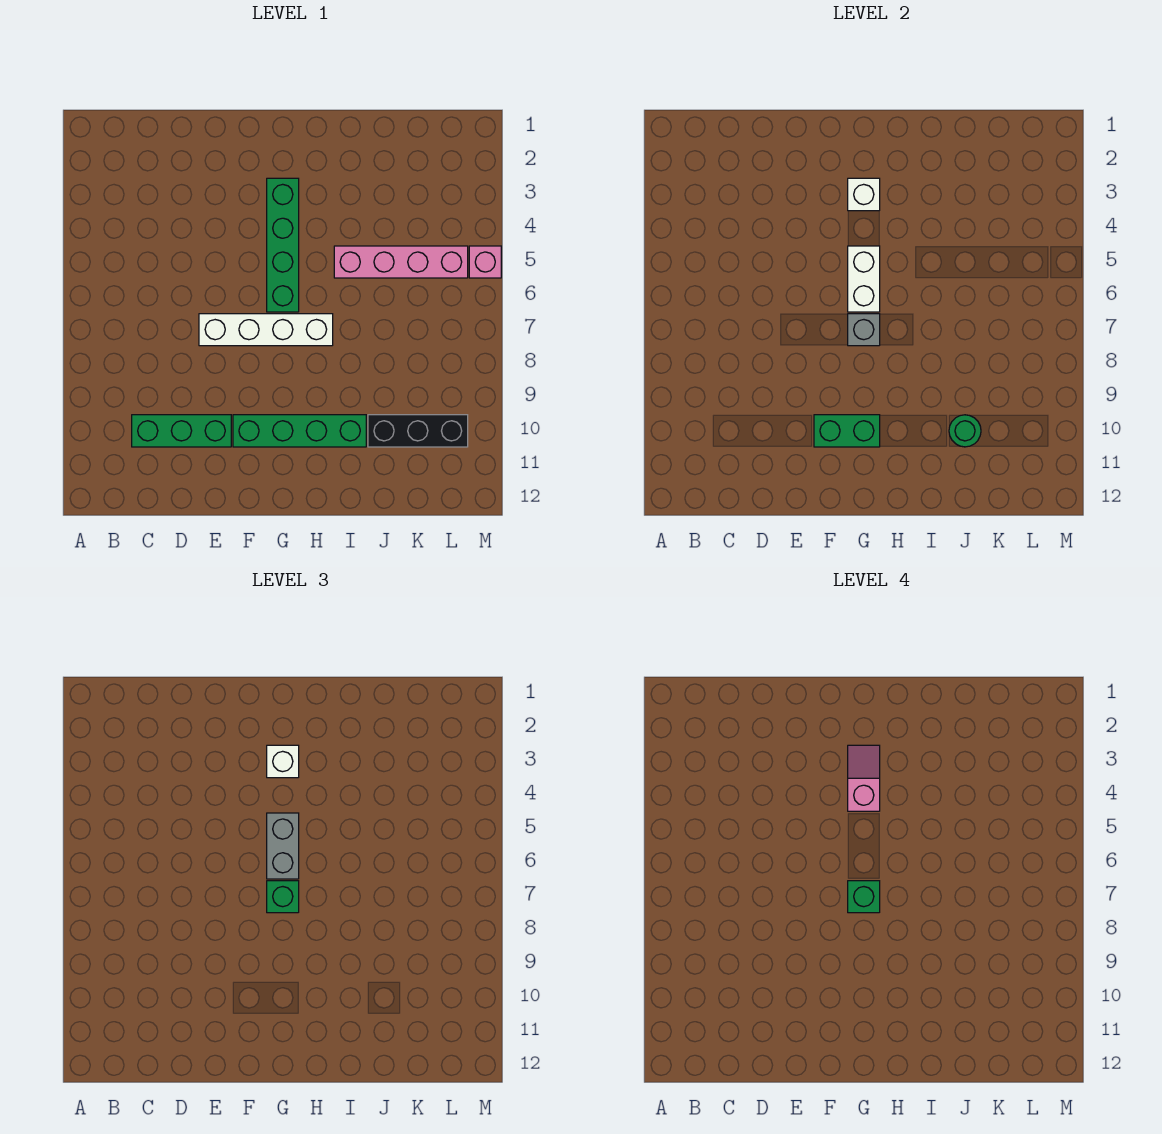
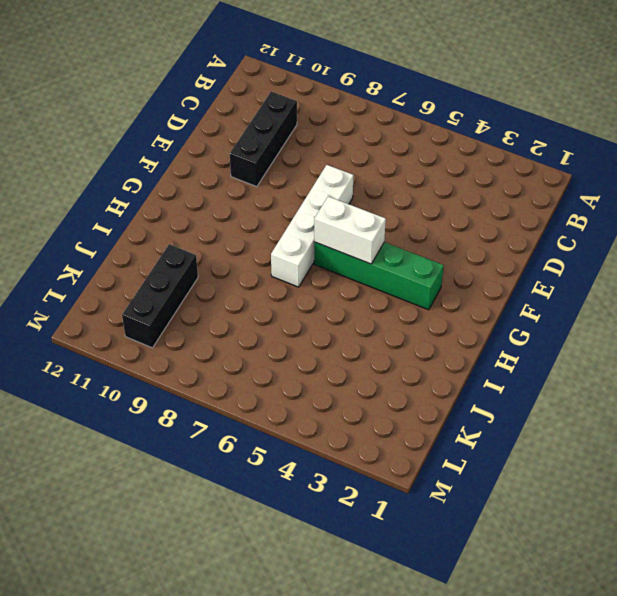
black 1x3 brick [230,91,297,186] -> green 1x3 brick [132,415,231,447]
none -> green 1x4 brick [233,415,366,447]
none -> pink 1x4 brick [334,246,468,278]
none -> pink 1x1 brick [469,246,501,278]

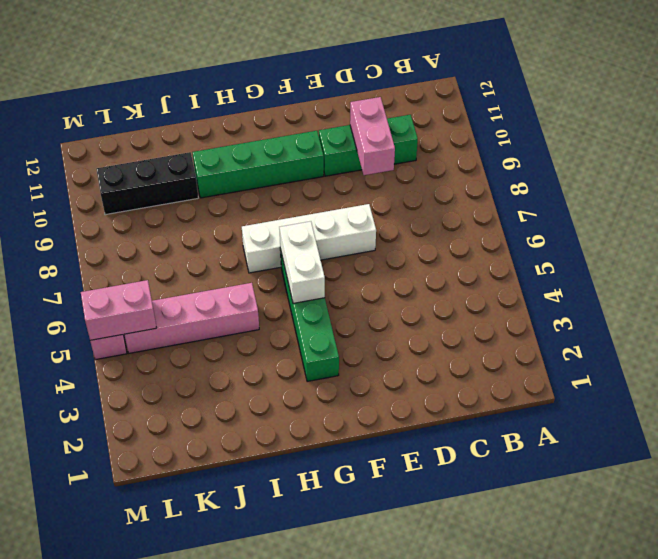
pink 1x2 brick [350,97,395,175] -> none
pink 1x2 brick [81,280,157,340] -> none
none -> green 1x2 brick [814,415,880,447]
none -> white 1x1 brick [848,178,880,211]
none -> grey 1x1 brick [848,314,880,346]

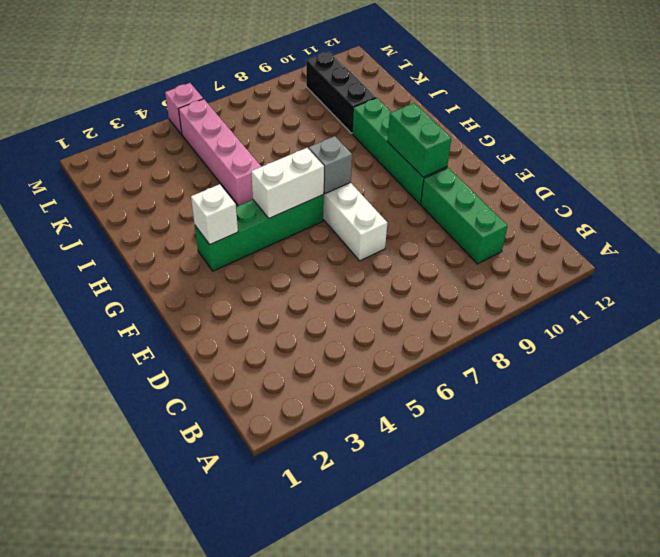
none -> green 1x1 round brick [949,415,981,447]
none -> white 1x1 brick [267,745,299,778]
none -> grey 1x2 brick [267,813,299,879]

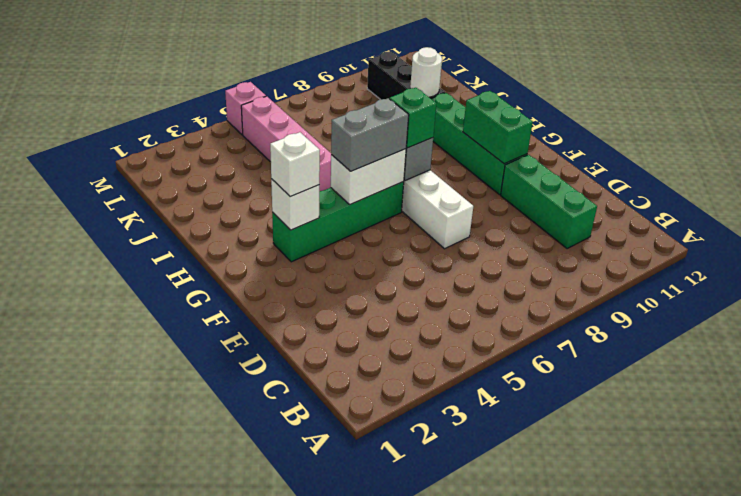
white 1x1 round brick [410,47,442,97] -> green 1x1 round brick [949,415,981,447]
none -> pink 1x2 slope [848,745,880,811]
none -> green 1x1 brick [848,881,880,913]

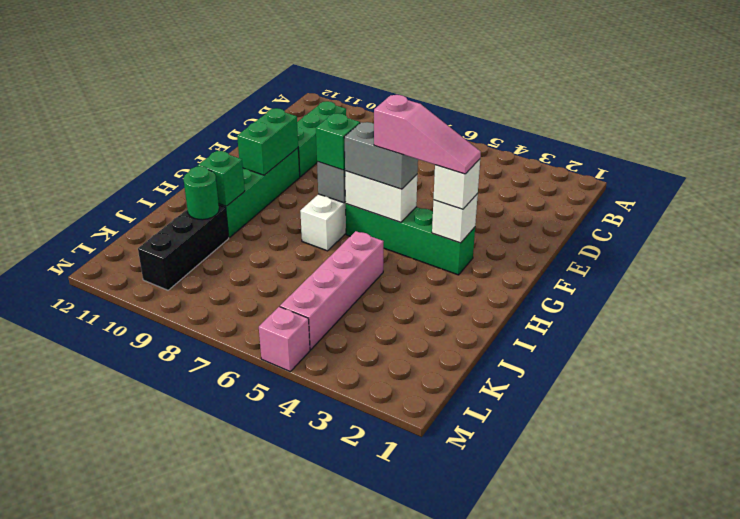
pink 1x3 slope [374,95,481,174] -> pink 1x2 slope [848,745,880,811]
green 1x1 brick [198,151,245,206] -> green 1x1 brick moved to [848,881,880,913]

